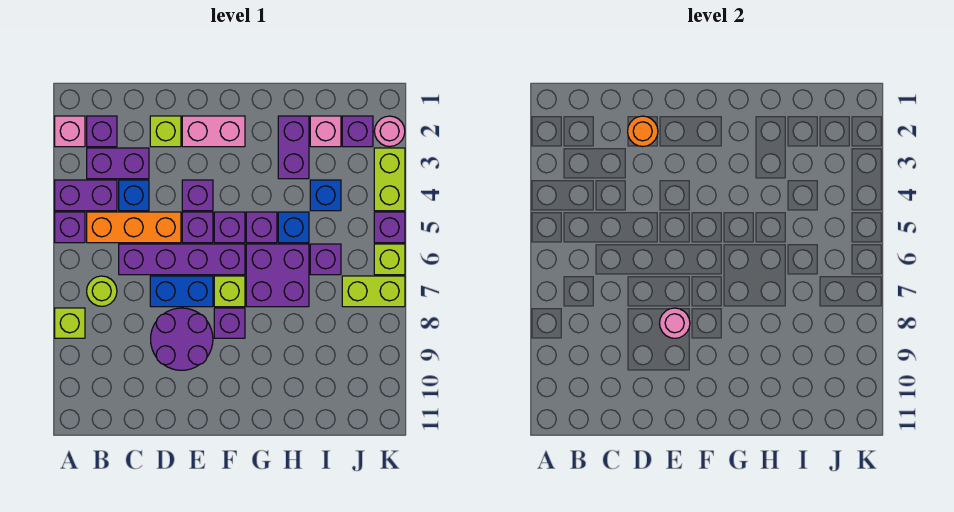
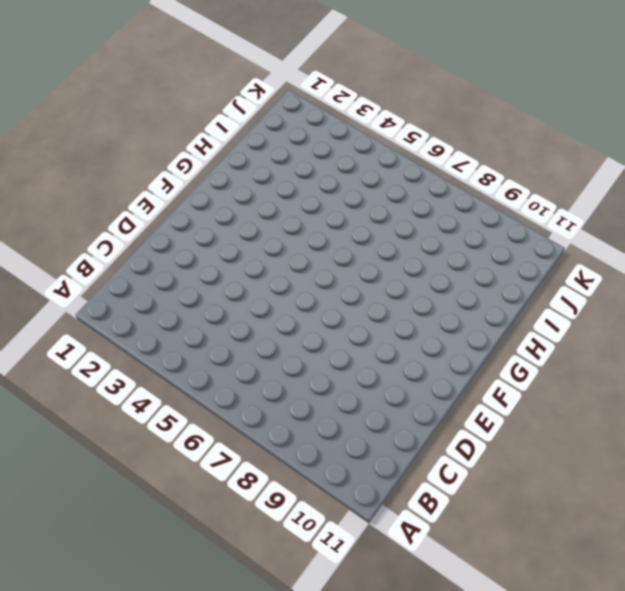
none -> pink 1x1 brick [55,116,85,147]
none -> purple 1x2 brick [55,180,117,211]
none -> purple 1x1 brick [55,212,85,243]
none -> lime 1x1 brick [55,308,85,338]

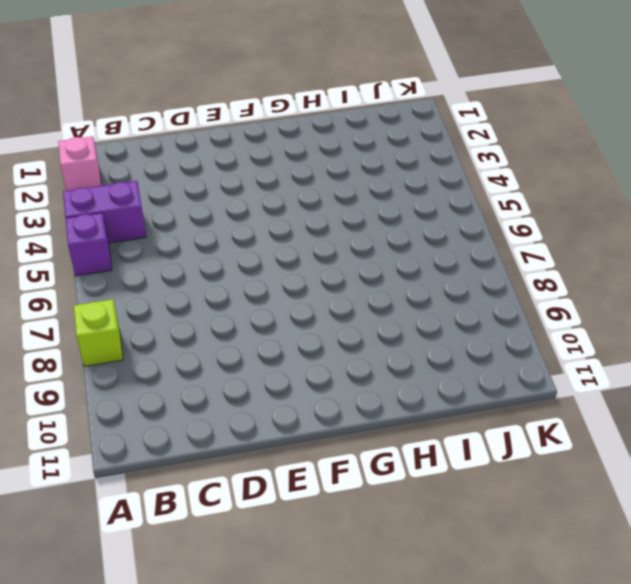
none -> purple 1x1 brick [87,116,117,147]
none -> purple 1x2 brick [87,148,149,179]
none -> orange 1x3 brick [87,212,181,243]
none -> lime 1x1 round brick [87,276,117,306]

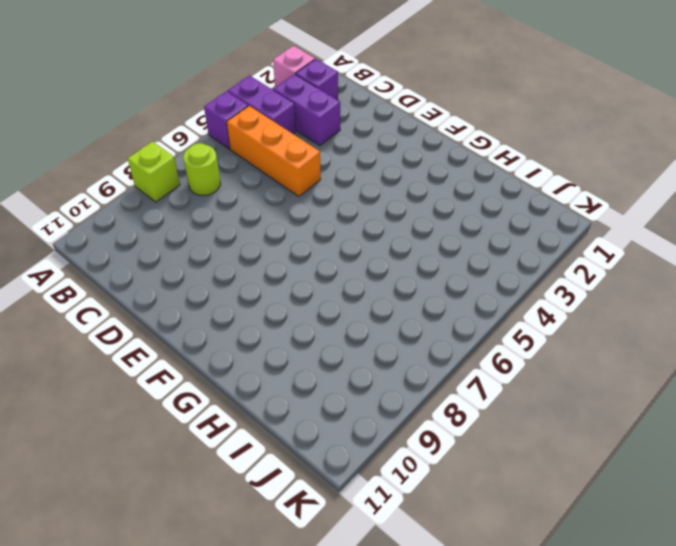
none -> blue 1x1 brick [119,180,149,211]
none -> purple 1x4 brick [119,244,245,275]
none -> lime 1x1 brick [150,116,181,147]
none -> blue 1x2 brick [150,276,213,307]

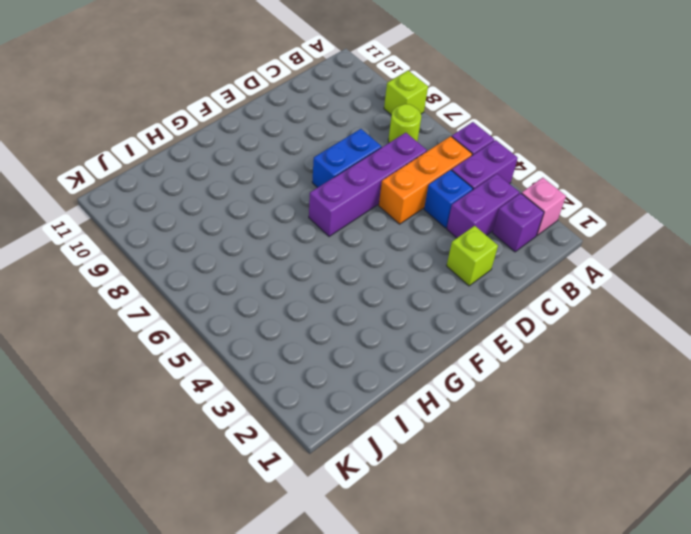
none -> purple 2x2 round brick [151,308,213,370]
none -> pink 1x2 brick [182,116,245,147]
none -> purple 1x1 brick [182,180,213,211]
none -> purple 1x1 brick [182,212,213,243]

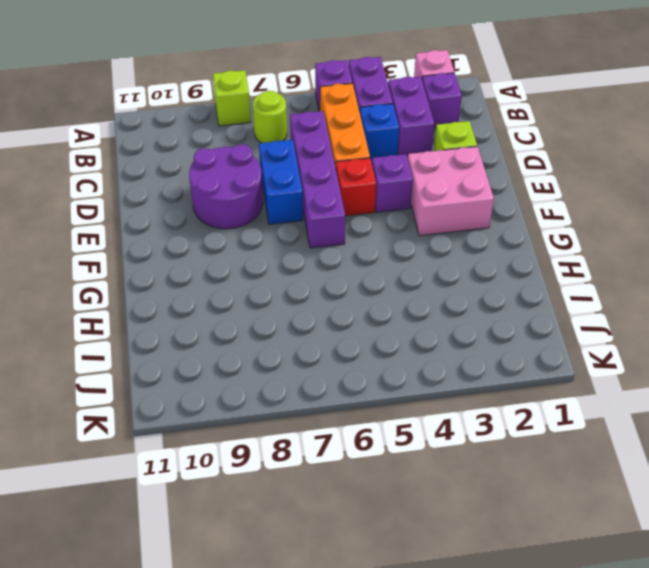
pink 2x2 brick [408,147,494,236] -> pink 1x2 brick [182,116,245,147]
red 1x1 brick [336,158,376,216] -> purple 1x1 brick [182,212,213,243]
none -> purple 1x1 brick [214,212,245,243]
none -> lime 1x1 brick [214,276,245,307]
none -> purple 1x1 brick [214,308,245,338]
none -> purple 1x1 brick [246,212,277,243]

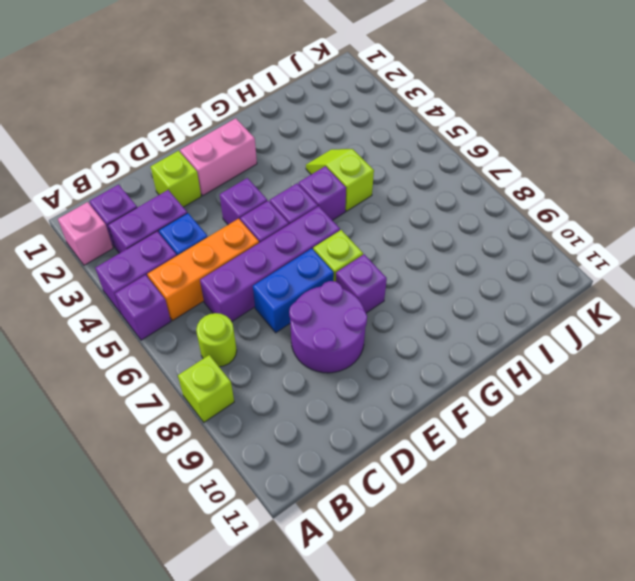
lime 1x2 slope [306,149,374,211] -> blue 1x1 brick [278,212,309,243]
none -> purple 2x2 brick [246,244,309,307]
none -> purple 1x2 brick [278,116,309,179]
none -> pink 1x1 brick [310,116,341,147]
none -> blue 1x1 brick [310,180,341,211]

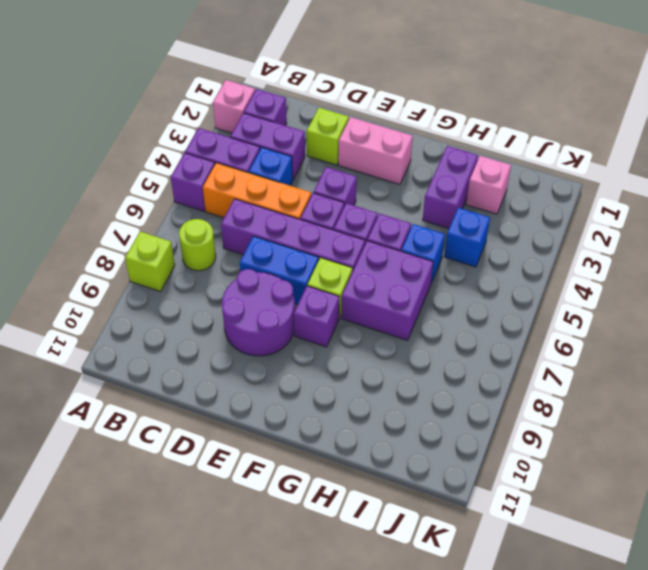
none -> purple 1x1 brick [310,244,341,275]
none -> purple 1x1 brick [342,116,373,147]
none -> lime 1x2 brick [342,276,405,307]
none -> pink 1x1 round brick [374,116,405,147]

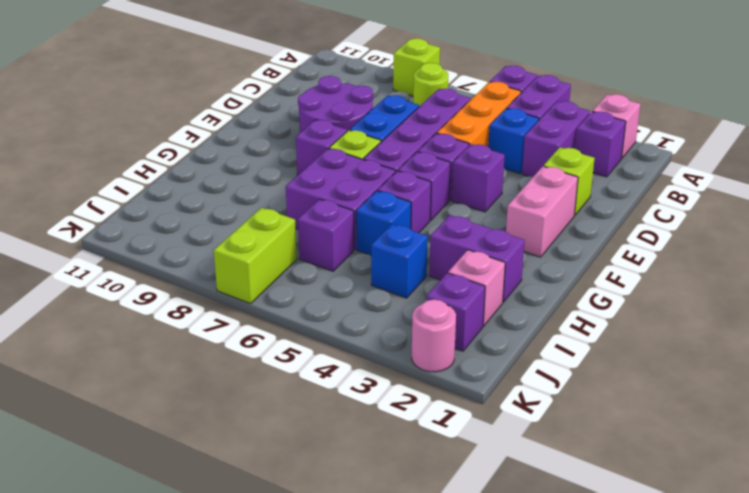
none -> lime 1x2 brick [374,148,405,211]
none -> purple 1x1 brick [374,212,405,243]
none -> lime 1x1 brick [374,244,405,275]
none -> orange 1x1 round brick [628,116,658,147]

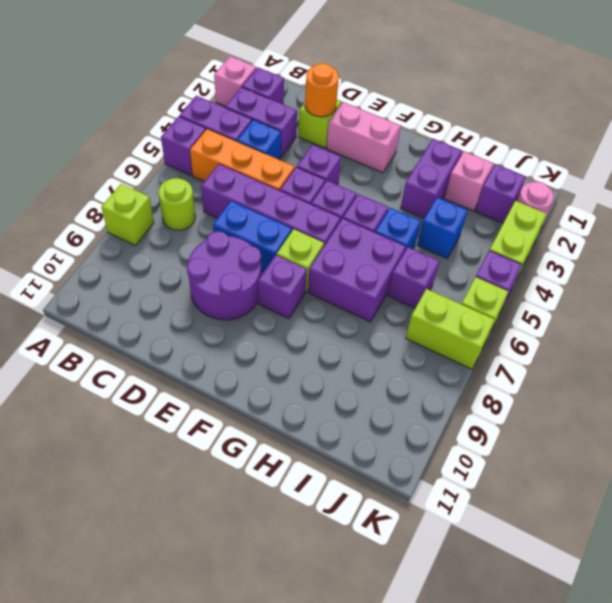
none -> pink 1x1 round brick [660,308,690,338]

